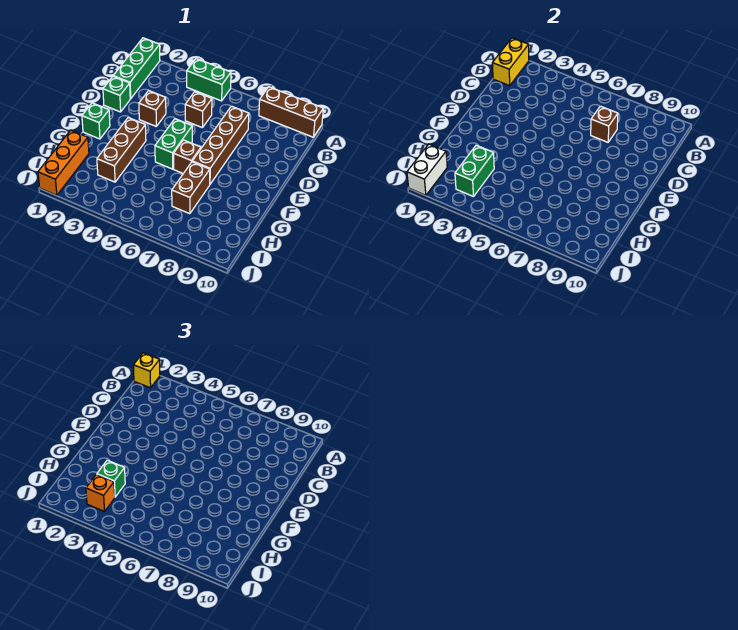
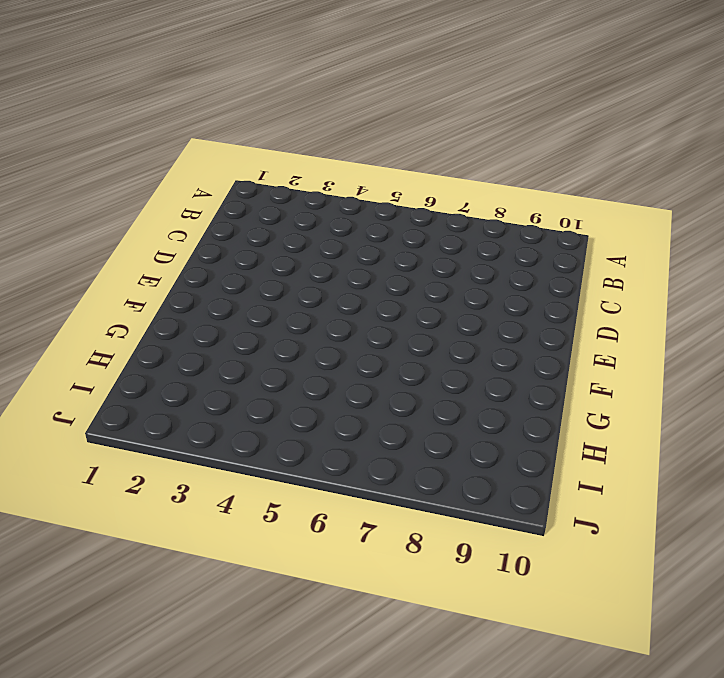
none -> green 1x3 brick [114,38,160,99]
none -> green 1x2 brick [187,59,231,101]
none -> brown 1x3 brick [259,87,323,137]

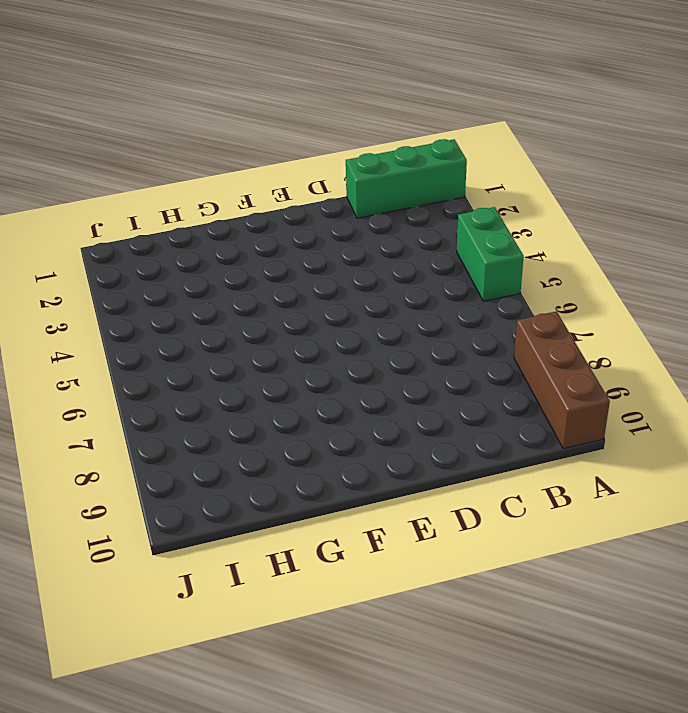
none -> brown 1x1 brick [185,92,212,128]
none -> brown 1x4 brick [192,106,249,184]
none -> green 1x1 brick [103,76,130,112]

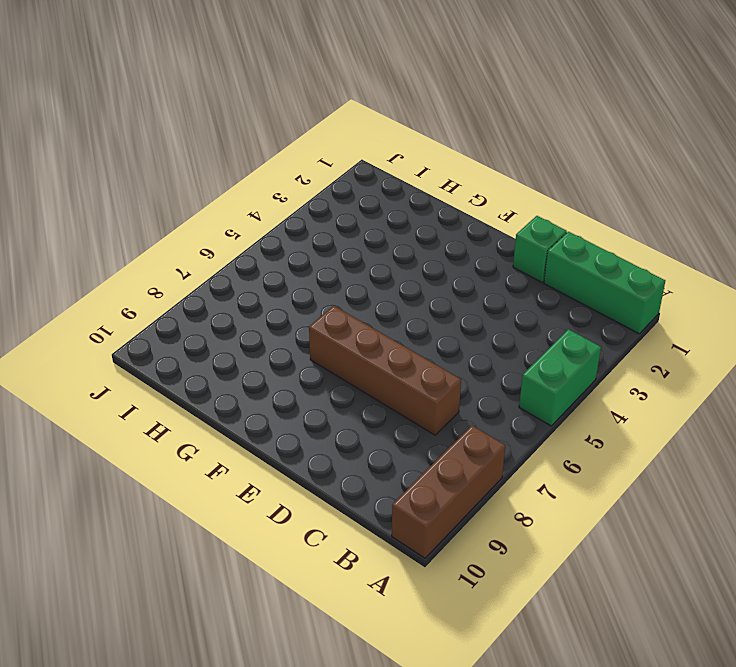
none -> brown 1x1 brick [185,92,212,128]
none -> brown 1x1 brick [139,91,166,126]
none -> green 1x2 brick [155,119,192,169]

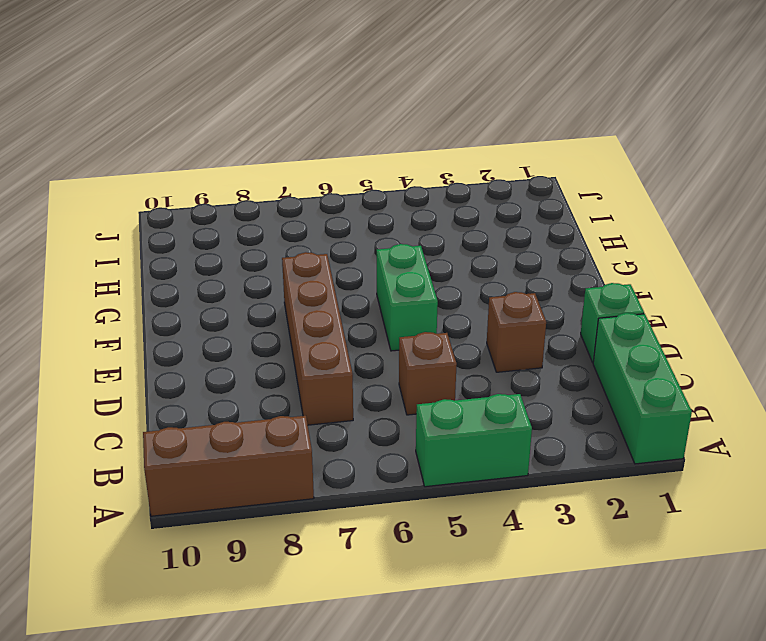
none -> green 1x1 brick [82,103,110,139]
none -> brown 1x3 brick [97,118,146,182]
none -> brown 1x1 brick [174,140,201,173]

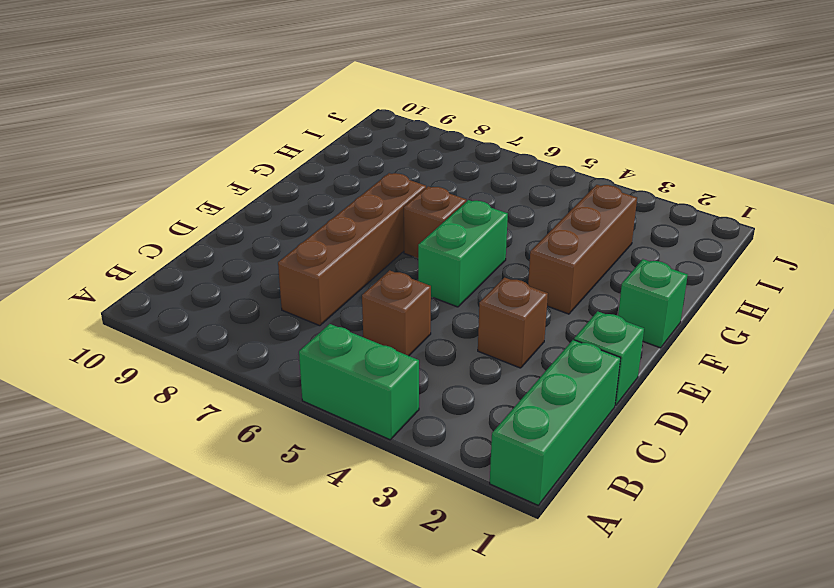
none -> brown 1x3 brick [259,87,323,137]
none -> brown 1x2 brick [172,162,210,214]
none -> orange 1x3 brick [38,130,89,195]

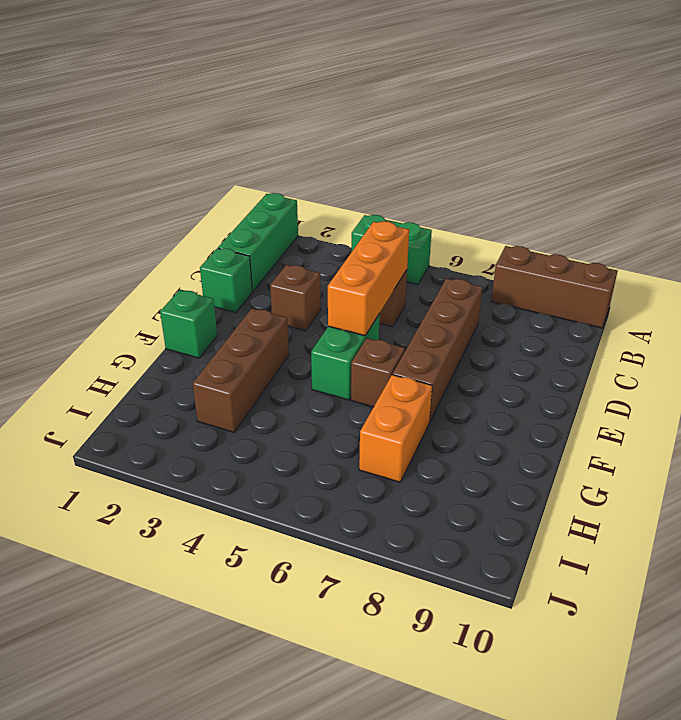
orange 1x3 brick [328,221,409,336] -> orange 1x3 brick moved to [38,130,89,195]
orange 1x2 brick [359,375,432,482] -> brown 1x2 brick [172,162,210,214]
none -> yellow 1x2 brick [492,38,529,86]
none -> brown 1x1 brick [591,106,618,142]
none -> green 1x2 brick [455,145,494,197]

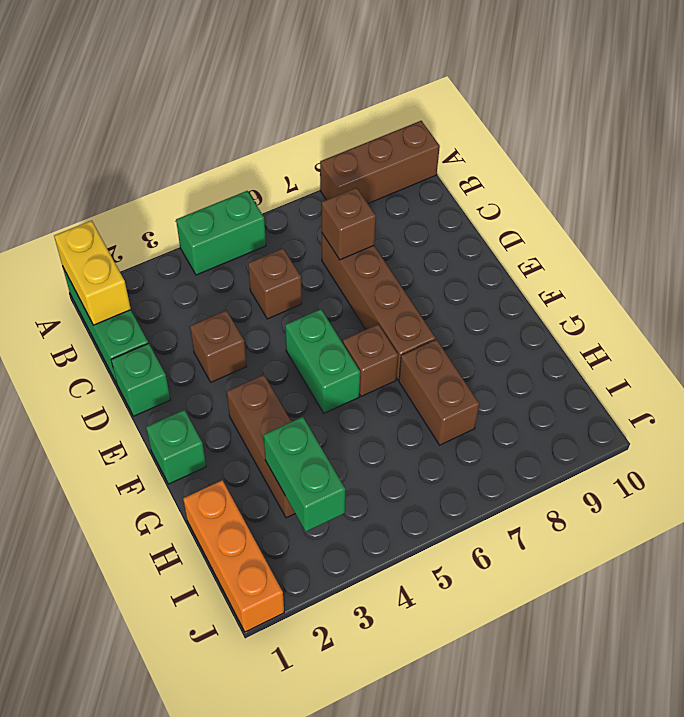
none -> white 1x2 brick [407,144,447,195]
none -> yellow 1x1 brick [133,353,160,388]
none -> green 1x1 brick [97,460,125,497]

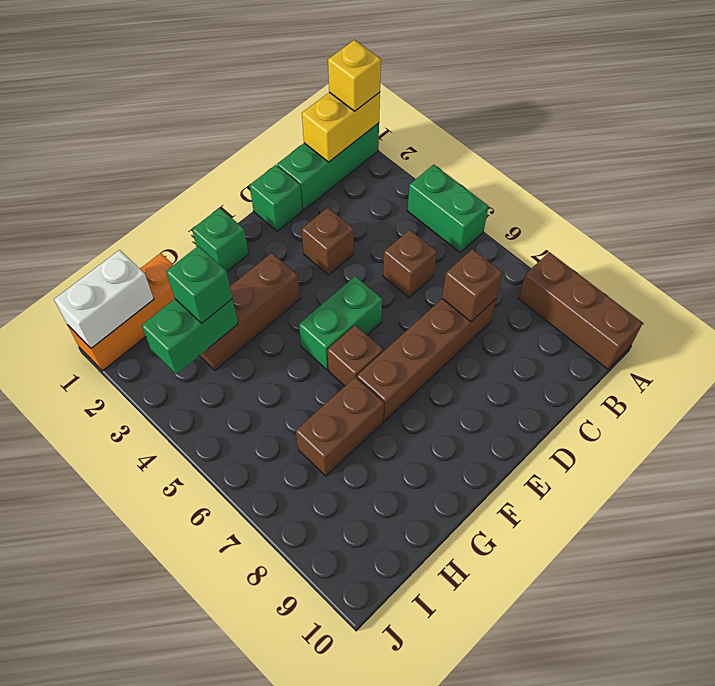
none -> orange 1x1 brick [86,474,115,512]

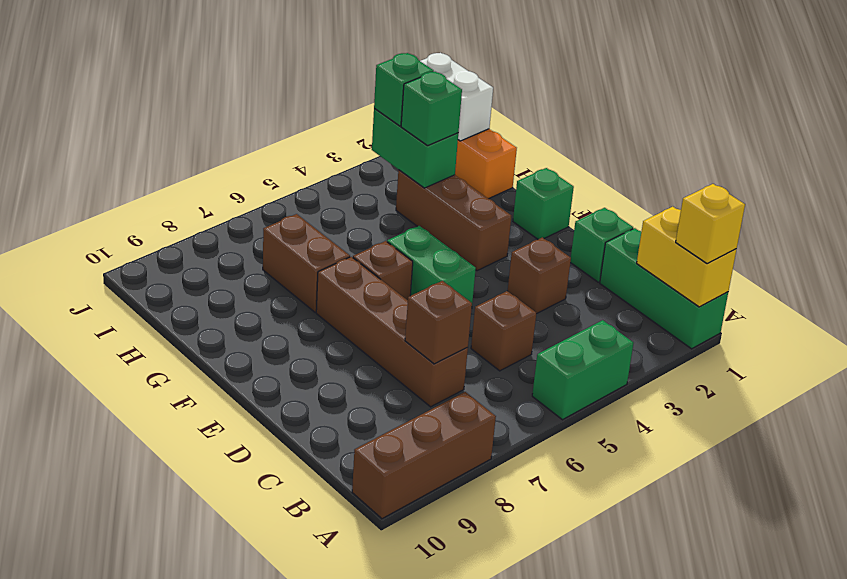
green 1x1 brick [374,53,434,126] -> orange 1x1 brick [86,474,115,512]

